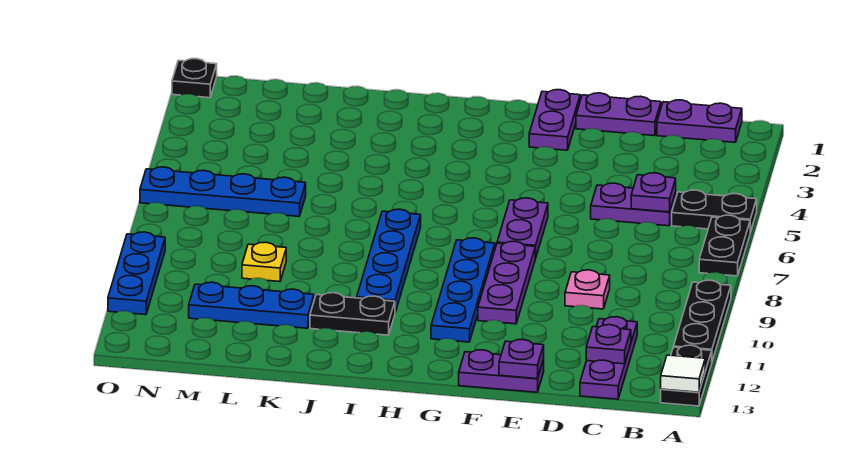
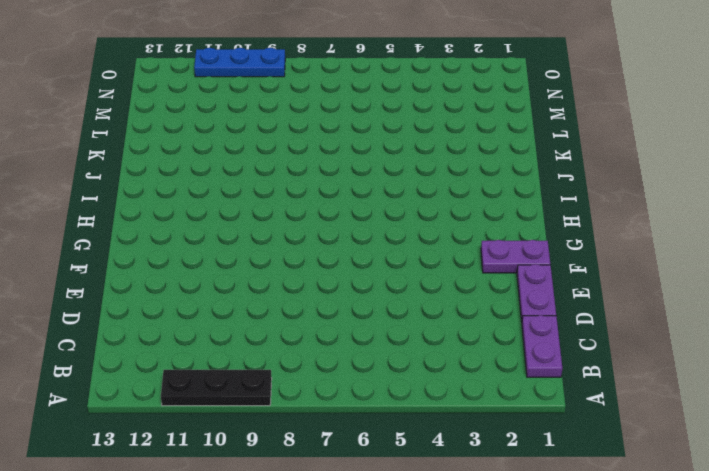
none -> black 1x2 plate [672,190,757,232]
none -> black 1x2 plate [699,215,750,276]
none -> black 1x2 plate [661,345,712,406]

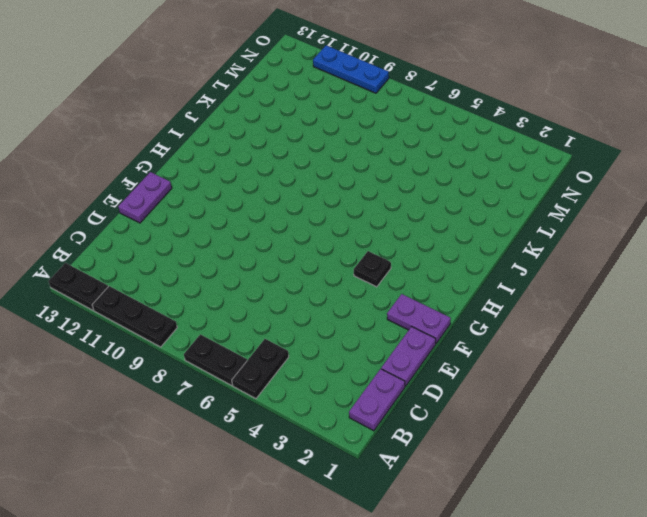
black 1x1 plate [354,251,391,287] -> black 1x1 plate moved to [172,59,217,98]
none -> purple 1x2 plate [591,183,676,226]
none -> purple 1x3 plate [580,317,637,399]
none -> pink 1x1 plate [565,270,610,309]

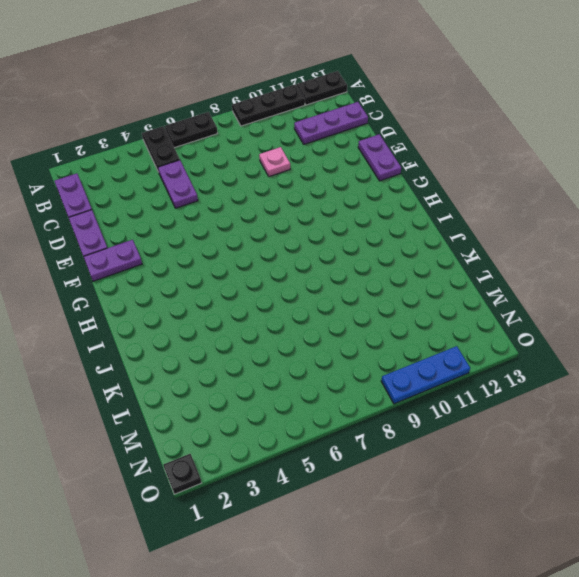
none -> purple 1x2 plate [497,198,548,259]
none -> purple 1x3 plate [478,241,535,324]
none -> blue 1x4 plate [431,238,495,342]

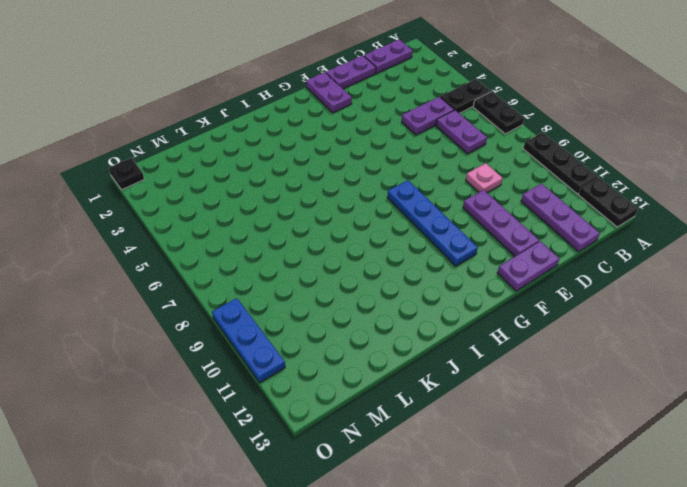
purple 1x2 plate [436,110,487,154] -> purple 1x2 plate moved to [497,198,548,259]
purple 1x3 plate [463,190,539,256] -> purple 1x3 plate moved to [478,241,535,324]
none -> blue 1x4 plate [357,209,421,312]
none -> black 1x2 plate [310,293,395,335]
none -> blue 1x3 plate [189,282,314,328]

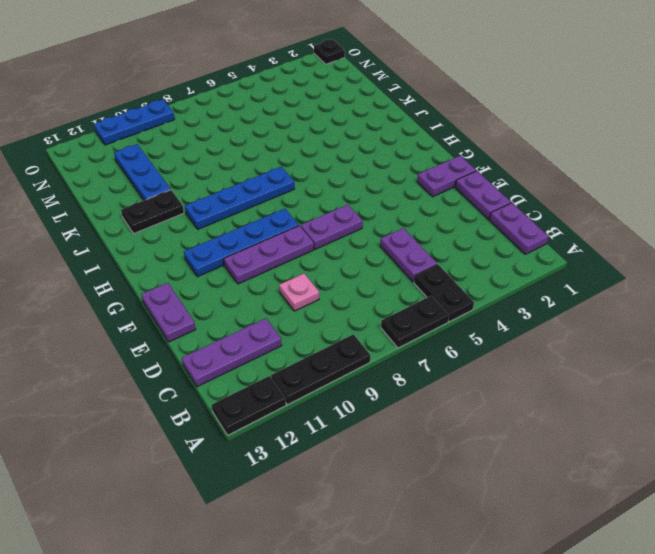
black 1x2 plate [121,190,184,233] -> black 1x2 plate turned to [310,293,395,335]
none -> blue 1x4 plate [140,167,306,216]
none -> yellow 1x1 plate [242,242,286,282]
none -> white 1x1 tile [661,355,705,392]

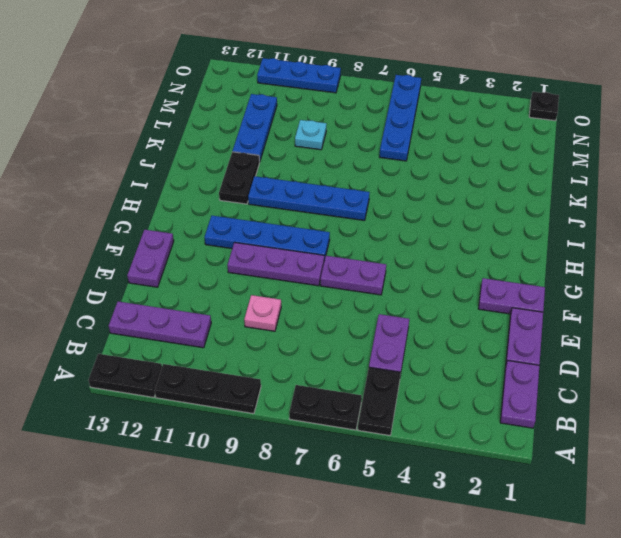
cyan 1x1 plate [295,120,326,150] -> yellow 1x1 plate [242,242,286,282]
none -> white 1x1 tile [661,355,705,392]
none -> purple 1x1 plate [631,173,676,212]
none -> purple 1x1 plate [586,325,631,364]

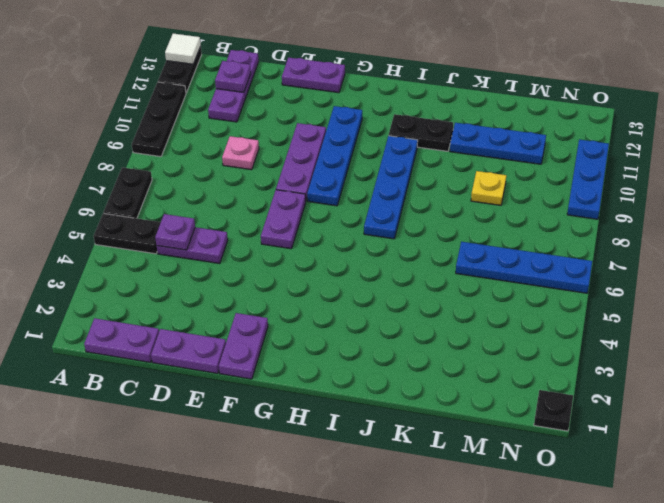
none -> purple 1x1 plate [499,340,544,379]

